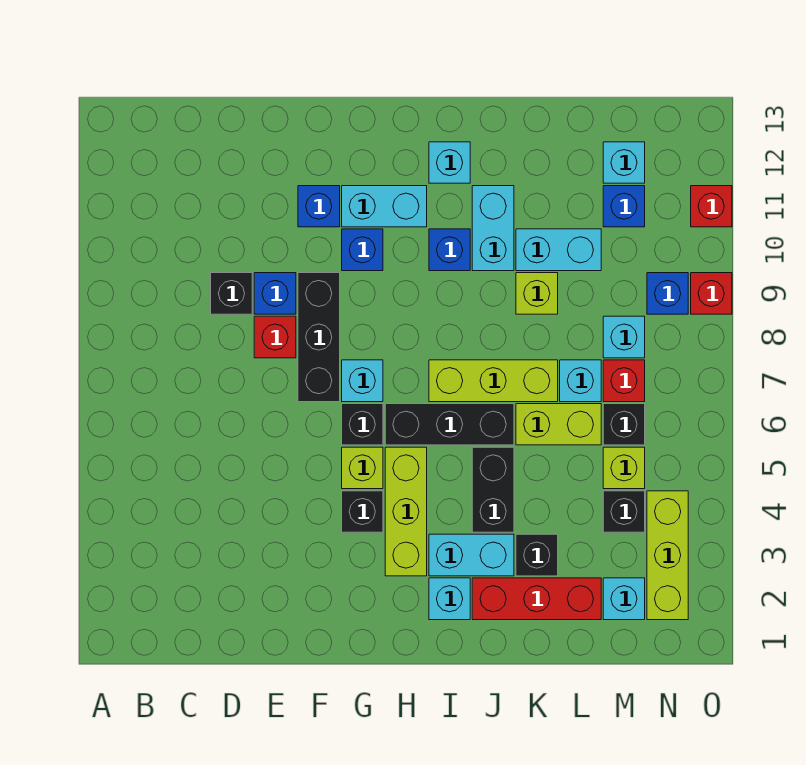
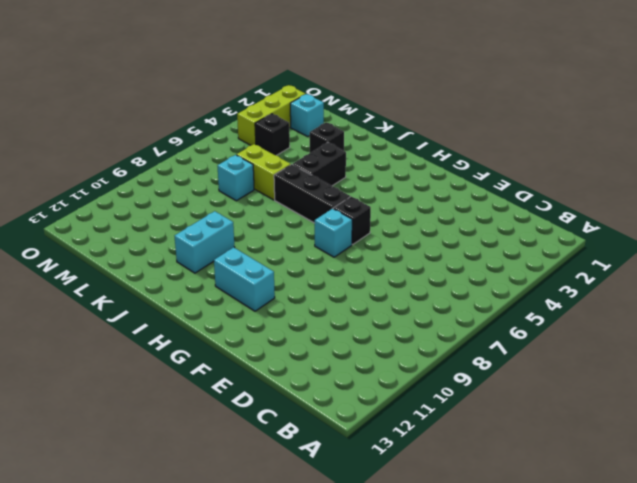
none -> black 1x1 brick [211,273,252,314]
none -> red 1x1 brick [254,316,296,358]
none -> blue 1x1 brick [254,273,296,314]
none -> black 1x3 brick [298,273,340,402]

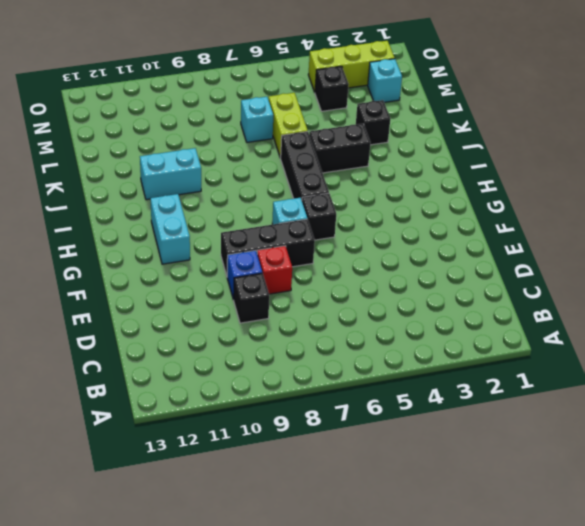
none -> blue 1x1 brick [298,186,340,227]
none -> black 1x1 brick [342,491,383,532]
none -> lime 1x1 brick [342,447,383,489]
none -> blue 1x1 brick [342,229,383,271]

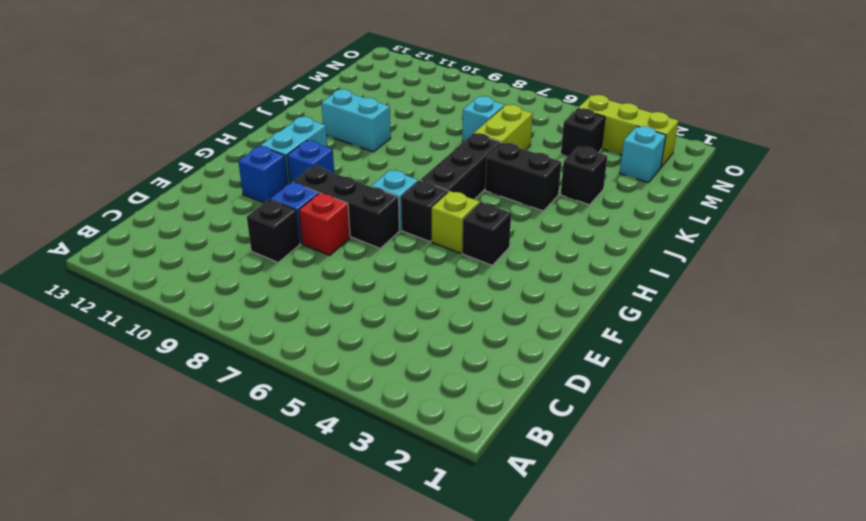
none -> lime 1x3 brick [385,447,427,576]
none -> cyan 1x1 brick [429,578,470,620]
none -> cyan 1x2 brick [429,534,514,576]
none -> lime 1x3 brick [429,360,558,402]

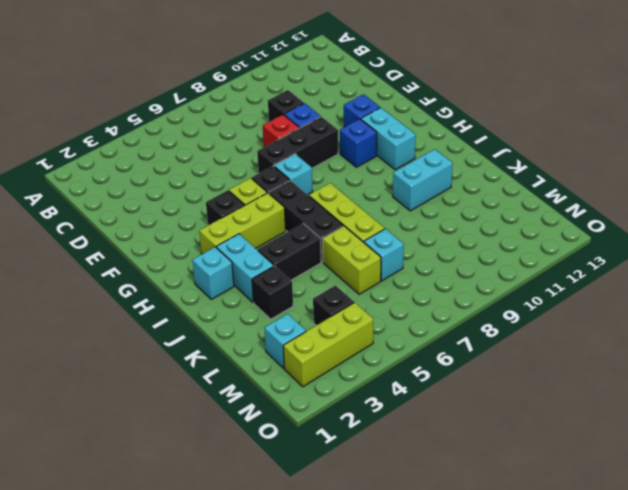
none -> blue 1x1 brick [429,229,470,271]
none -> cyan 1x1 brick [429,142,470,183]
none -> red 1x3 brick [472,578,601,620]
none -> lime 1x1 brick [516,273,558,314]

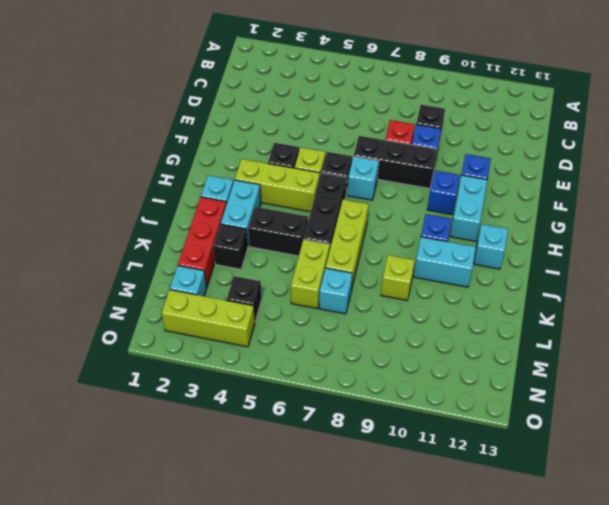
none -> cyan 1x2 brick [516,229,601,271]
none -> lime 1x1 brick [603,447,645,489]
none -> black 1x1 brick [603,404,645,445]
none -> red 1x1 brick [603,360,645,402]

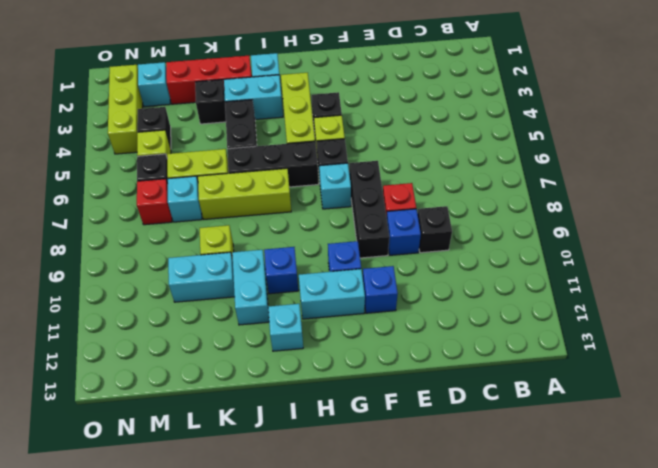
none -> cyan 1x1 brick [603,316,645,358]
none -> blue 1x1 brick [603,186,645,227]
none -> cyan 1x1 brick [603,142,645,183]
none -> blue 1x1 brick [647,273,688,314]

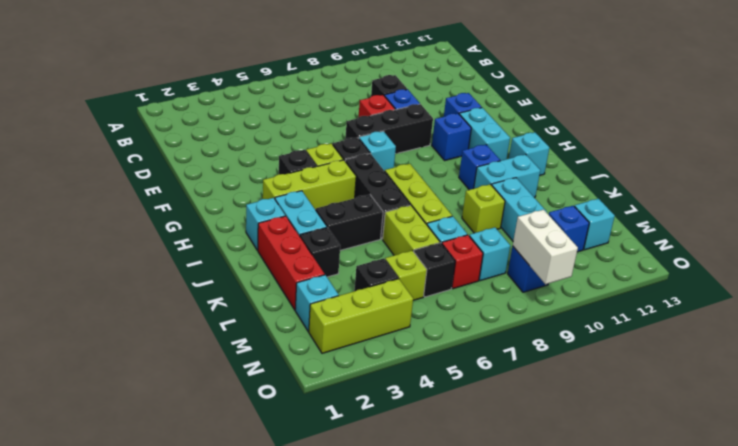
white 1x2 brick [513,210,578,284] -> none
none -> red 1x1 brick [691,273,732,314]
none -> red 1x1 brick [691,186,732,227]

